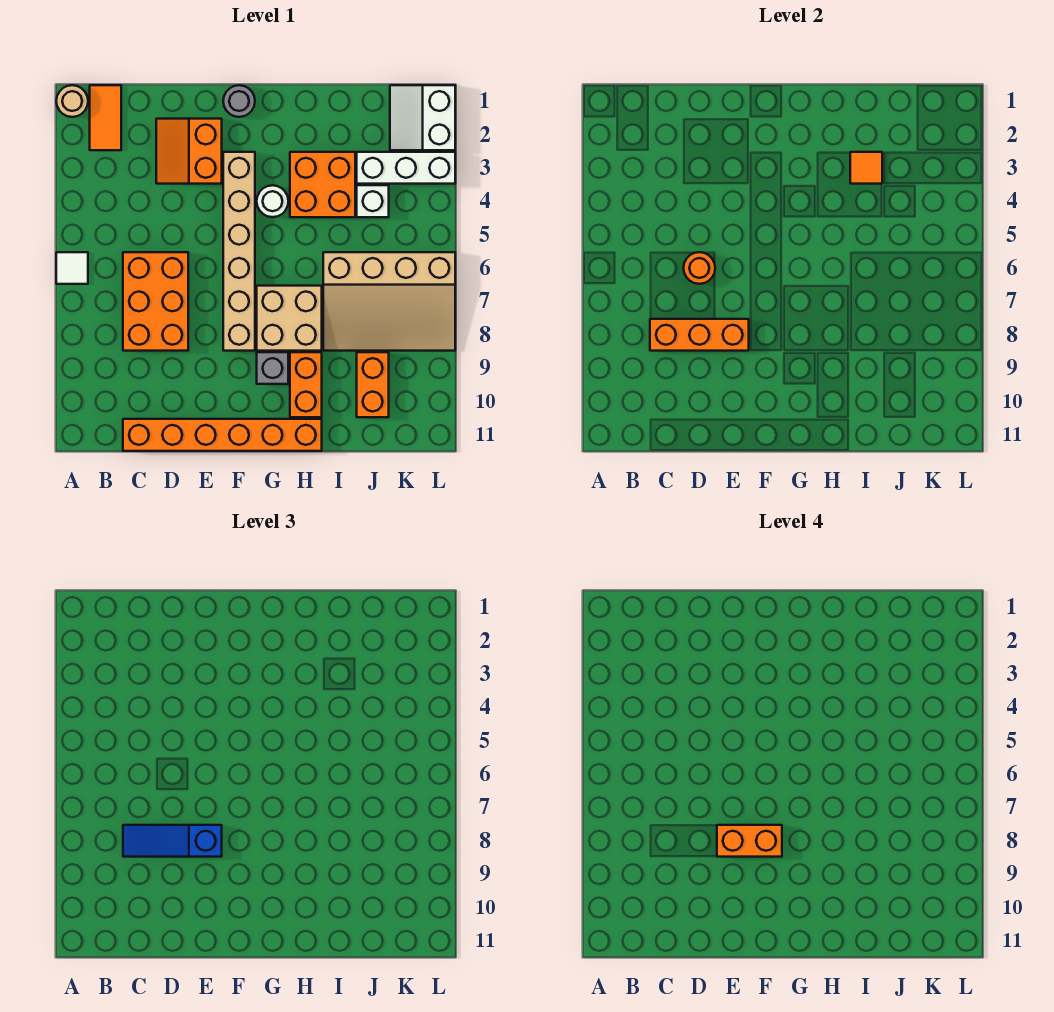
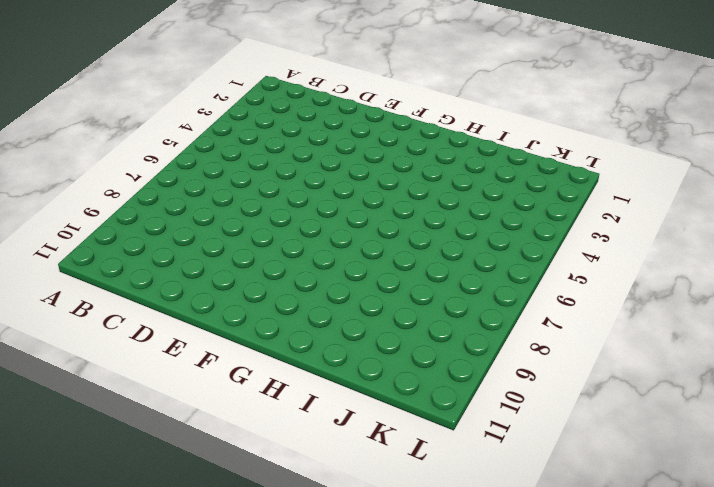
none -> tan 1x1 round brick [56,85,88,117]
none -> white 1x1 tile [56,252,88,284]
none -> orange 1x2 tile [90,85,121,150]

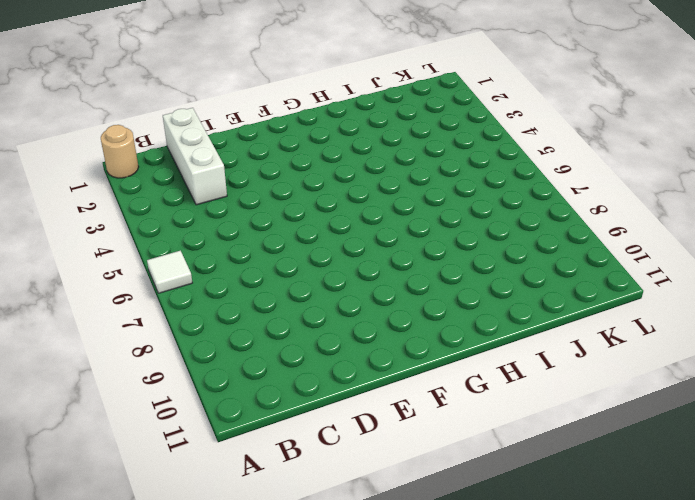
white 1x3 brick [163,108,227,205] -> white 1x3 brick turned to [357,152,455,184]
none -> orange 1x2 tile [90,85,121,150]
none -> orange 2x3 brick [123,252,188,351]
none -> orange 1x6 brick [123,419,322,451]

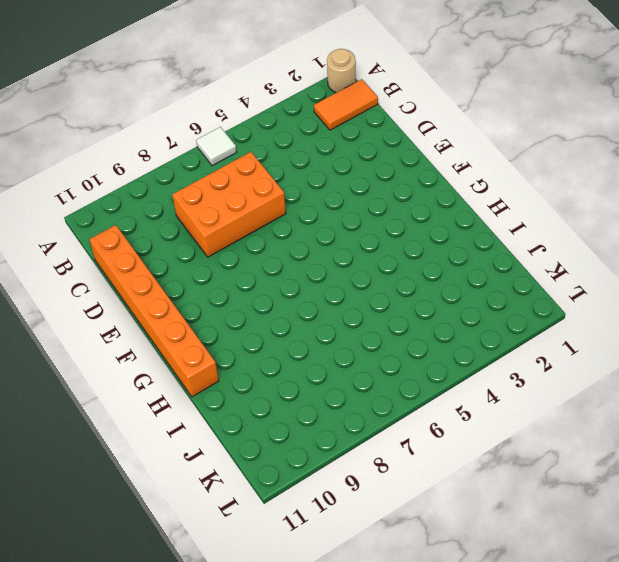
none -> orange 2x2 slope [156,119,222,184]
none -> grey 1x1 round brick [223,85,255,117]
none -> tan 1x6 brick [223,152,255,351]

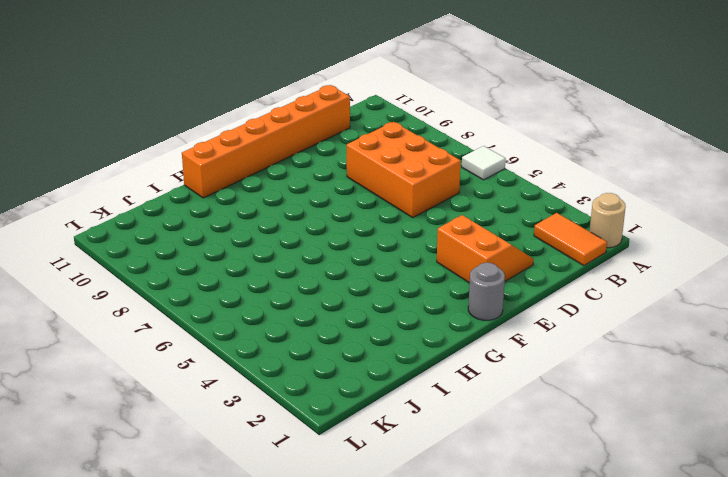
none -> tan 1x6 brick [223,152,255,351]
none -> white 1x1 round brick [257,185,288,217]
none -> tan 2x2 brick [257,286,322,351]

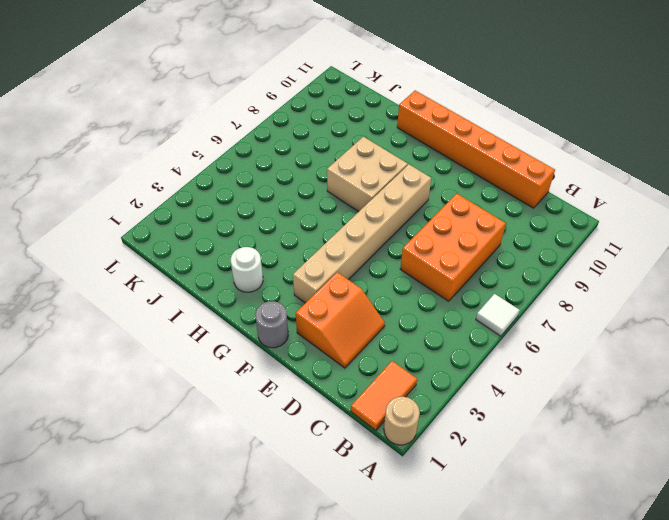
white 1x1 round brick [231,247,263,292] -> white 1x1 round brick moved to [257,185,288,217]
none -> grey 1x1 brick [257,352,288,384]
none -> orange 2x2 brick [290,152,355,217]
none -> orange 1x2 brick [290,352,322,417]

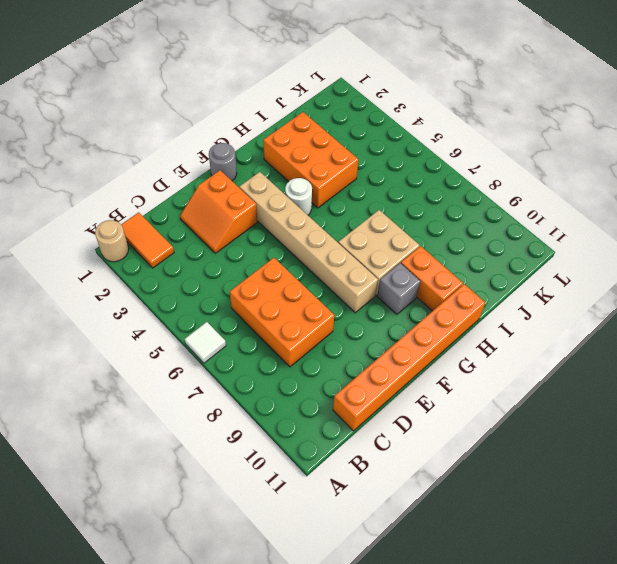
orange 2x3 brick [263,112,359,208] -> orange 2x2 brick [290,152,355,217]
none -> tan 3x4 slope [323,252,455,351]
none -> white 1x3 brick [357,152,455,184]
none -> white 1x1 brick [357,185,389,217]

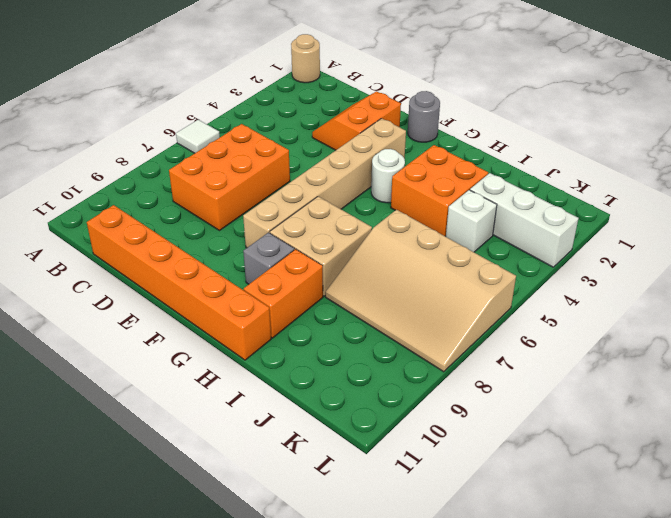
none -> orange 1x2 tile [90,85,121,150]
none -> orange 1x2 brick [357,352,389,417]
none -> white 2x2 slope [390,85,455,150]

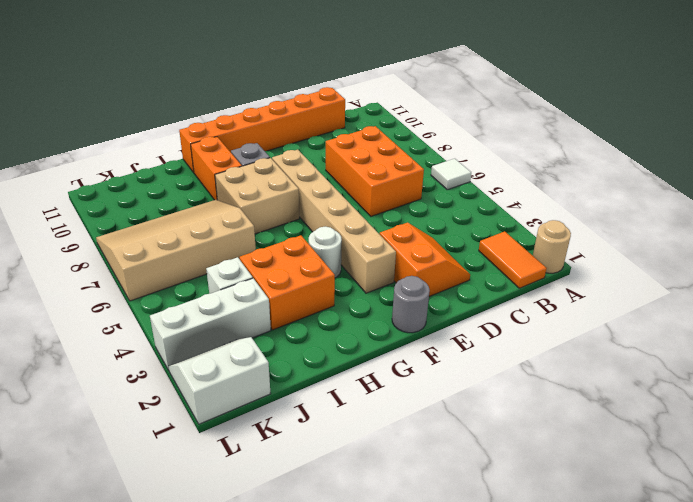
white 2x2 slope [168,337,271,424] -> white 2x2 slope turned to [390,85,455,150]
none -> orange 1x2 brick [357,352,389,417]
none -> orange 1x3 brick [650,319,749,351]
none -> orange 1x1 round brick [684,252,715,284]

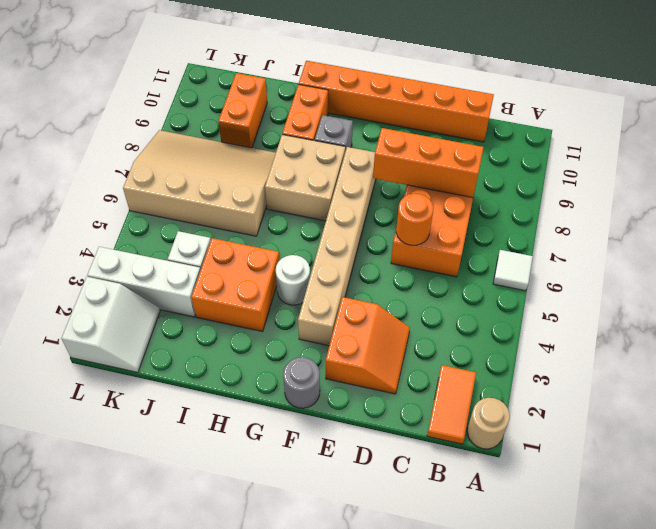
none -> orange 1x1 tile [850,152,882,184]
none -> blue 1x3 slope [123,825,222,857]
none -> orange 1x2 brick [717,825,782,857]

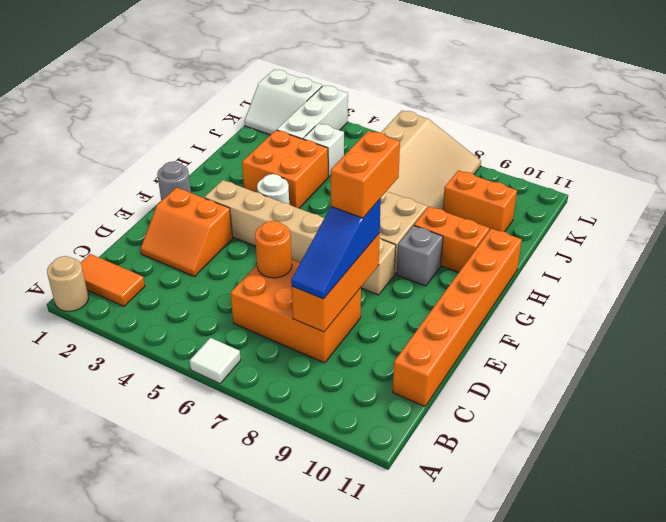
none -> orange 1x1 tile [850,152,882,184]

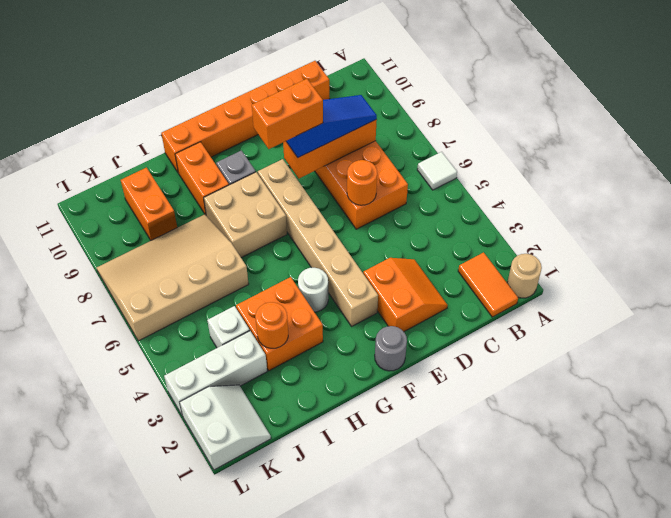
orange 1x1 round brick [255,302,288,348] -> orange 1x1 tile [850,152,882,184]

